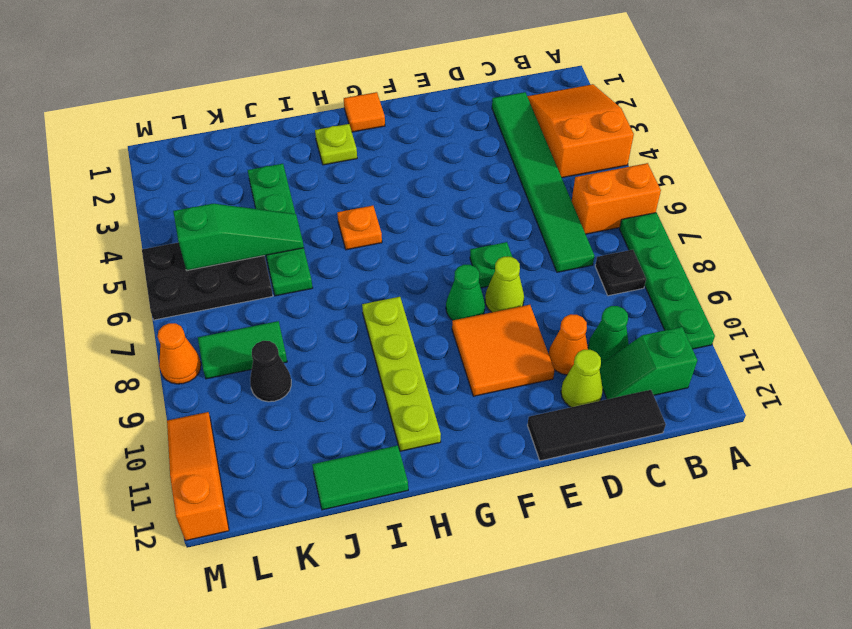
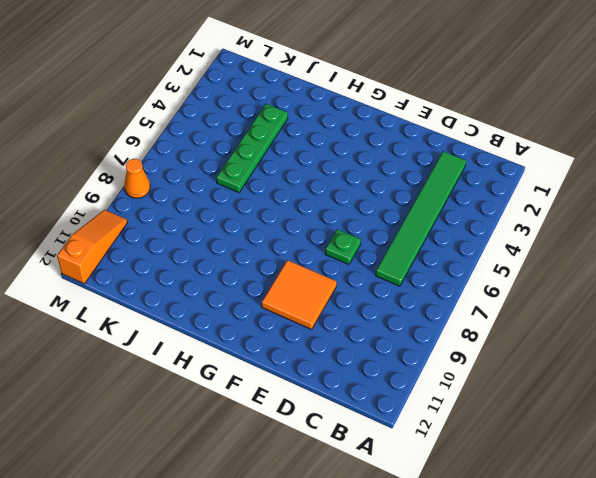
none -> orange 2x3 slope [527,84,634,178]
none -> orange 1x2 brick [572,163,661,234]
none -> green 1x4 plate [620,213,715,349]

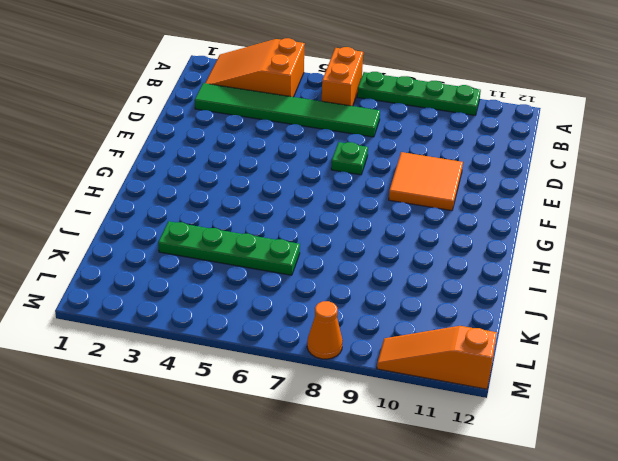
none -> black 1x1 plate [595,250,646,296]
none -> green 1x2 slope [599,327,697,399]
none -> green 1x1 cone [588,306,629,364]

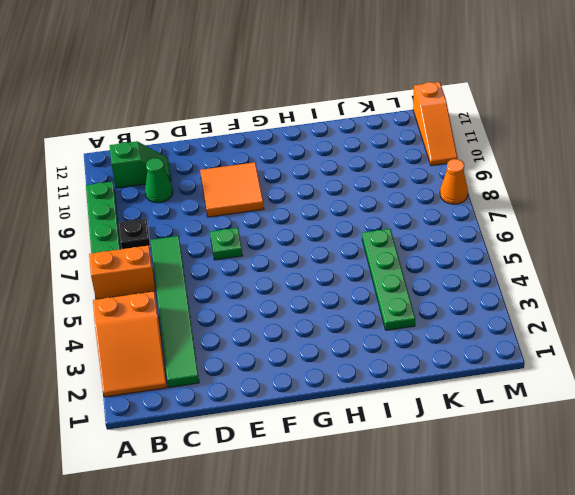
none -> black 1x3 tile [528,390,666,461]
none -> orange 1x1 cone [549,314,588,375]
none -> lime 1x1 cone [561,350,603,407]

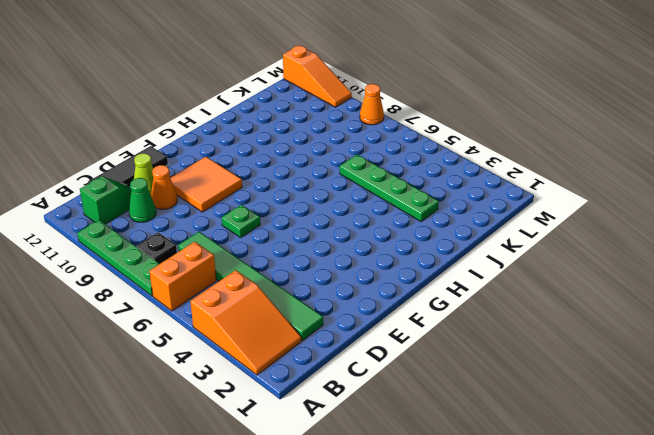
none -> lime 1x1 cone [485,257,524,312]
none -> green 1x1 cone [446,265,485,320]
none -> orange 1x1 tile [344,92,385,132]

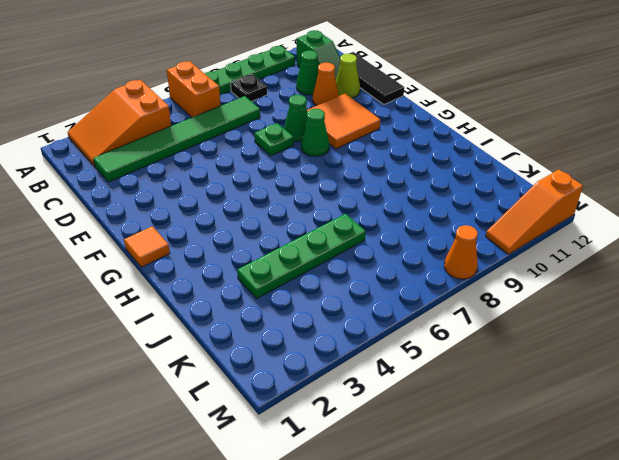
green 1x1 cone [284,95,307,142] -> lime 1x1 cone [485,257,524,312]
none -> lime 1x1 plate [315,124,357,165]
none -> orange 1x1 plate [337,206,382,250]
none -> lime 1x4 plate [362,297,441,451]

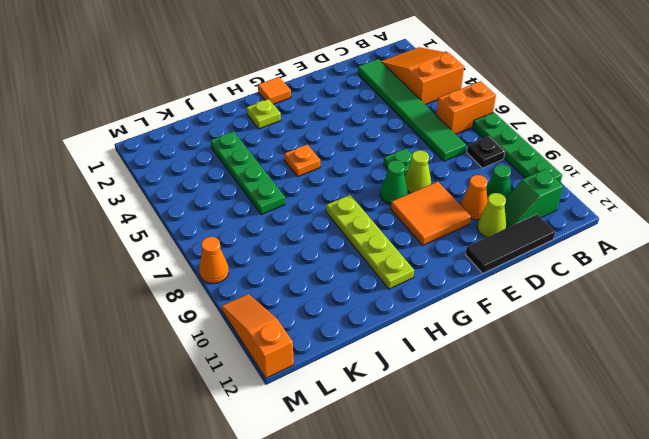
none -> green 1x2 tile [312,445,408,510]
none -> black 2x3 plate [142,242,273,320]
none -> green 1x2 tile [198,321,287,379]

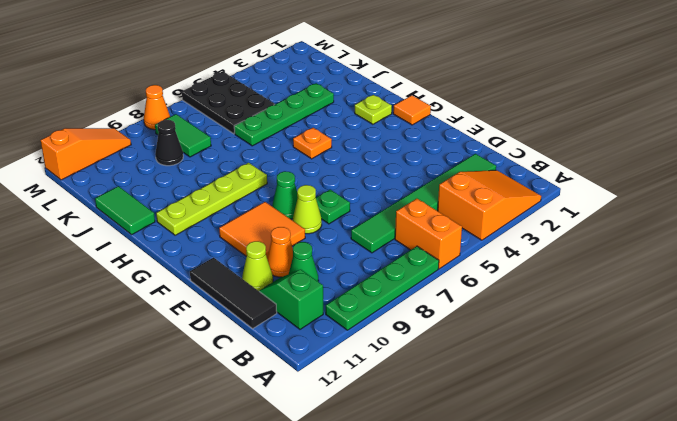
none -> black 1x1 plate [595,250,646,296]
none -> green 1x3 slope [173,204,304,270]

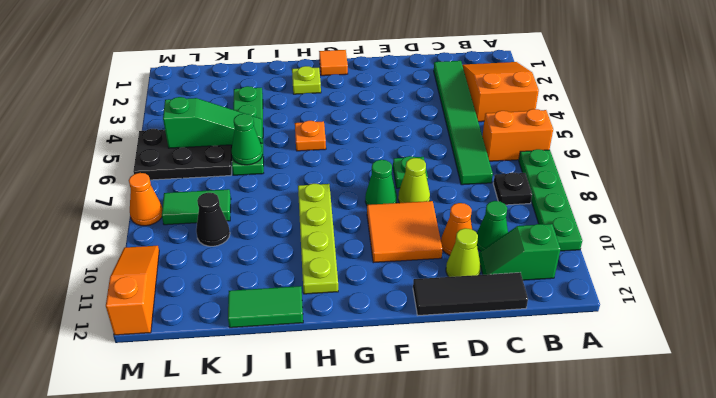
green 1x1 cone [231,114,263,165] -> none

